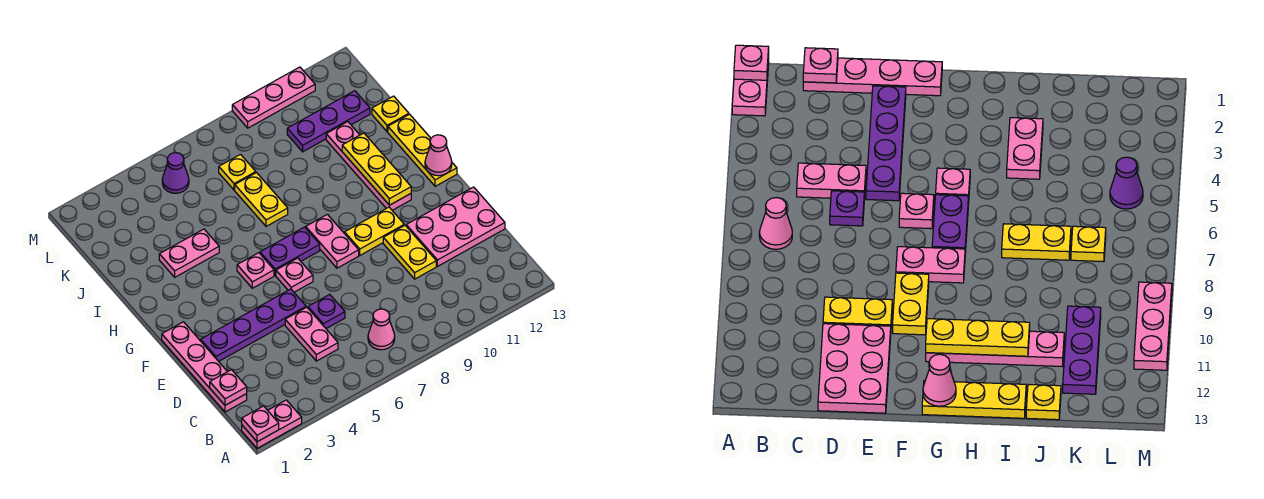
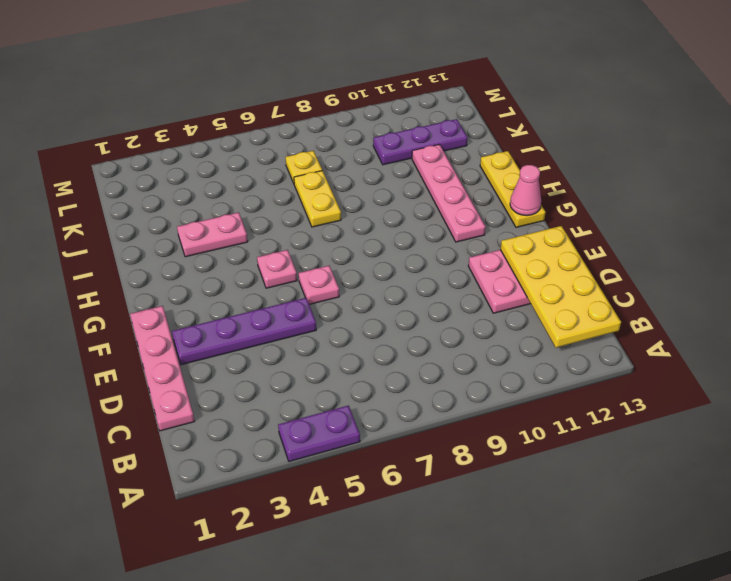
purple 1x2 plate [278,406,360,461] -> purple 1x2 plate moved to [260,227,320,275]
yellow 2x4 plate [500,226,621,348] -> none
none -> pink 1x2 plate [242,400,302,448]
none -> pink 1x1 cone [368,309,395,350]
none -> pink 1x2 plate [285,307,338,361]

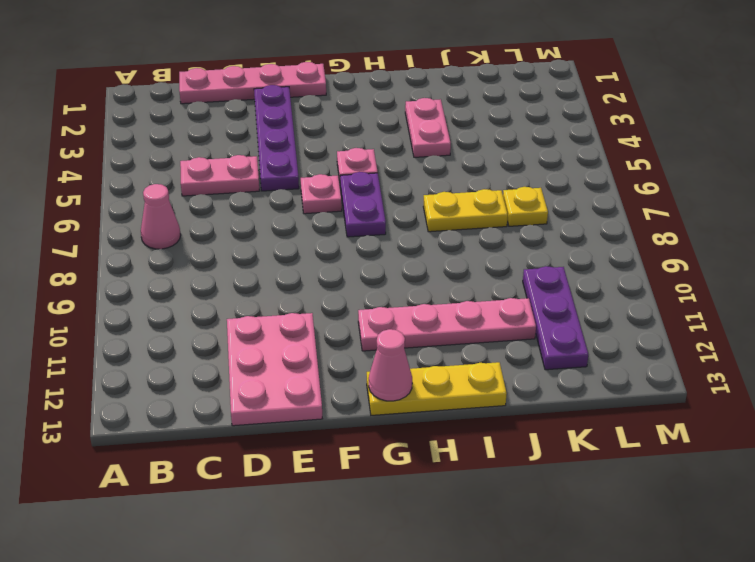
none -> pink 1x2 plate [242,400,302,448]
none -> purple 1x1 plate [308,294,345,329]
none -> yellow 1x2 plate [383,225,436,279]

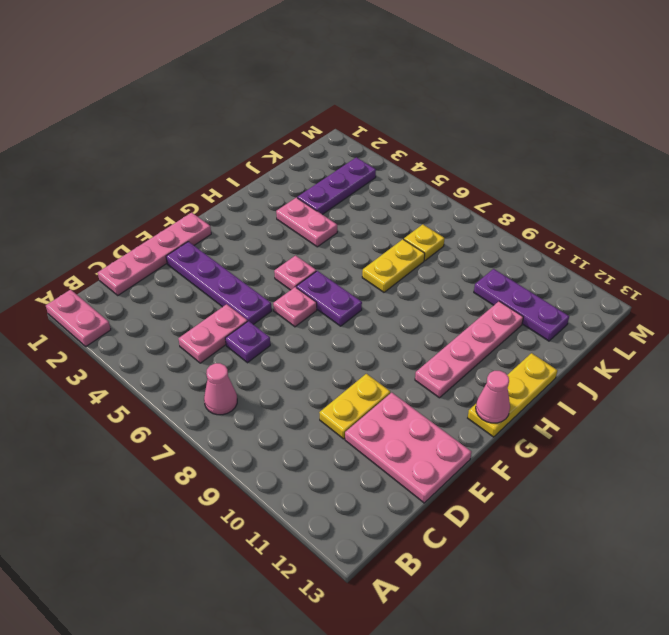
purple 1x3 plate [297,157,376,214] -> none
none -> pink 1x2 plate [306,214,359,268]
none -> yellow 1x2 plate [345,207,404,255]
none -> yellow 1x1 plate [372,96,409,132]

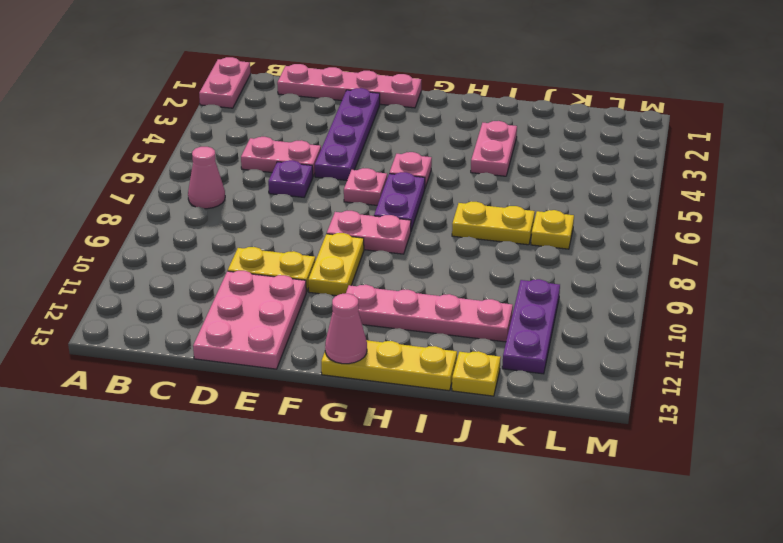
none -> purple 1x1 cone [162,153,189,193]
none -> pink 1x3 plate [232,67,315,128]
none -> pink 1x1 plate [242,406,279,442]

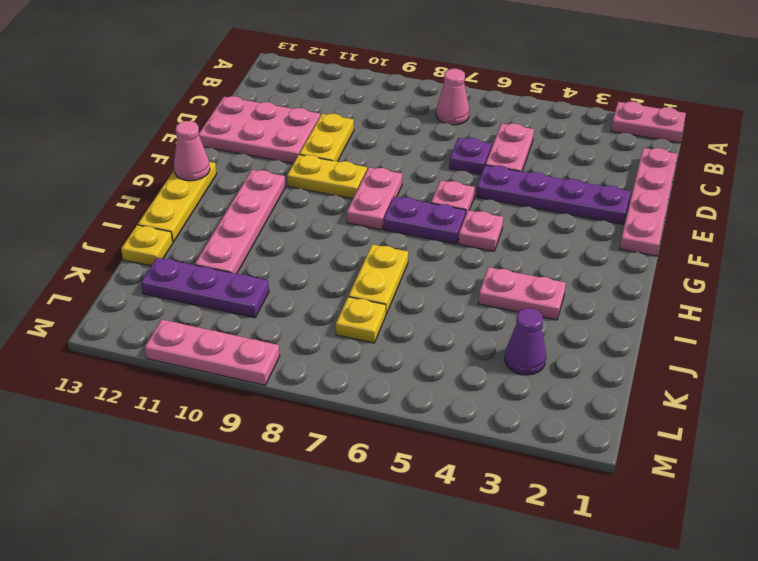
purple 1x1 cone [505,308,546,375] -> purple 1x1 cone moved to [162,153,189,193]
none -> pink 1x1 plate [242,406,279,442]
none -> pink 1x1 plate [210,370,247,405]
none -> yellow 1x3 plate [342,133,411,205]

